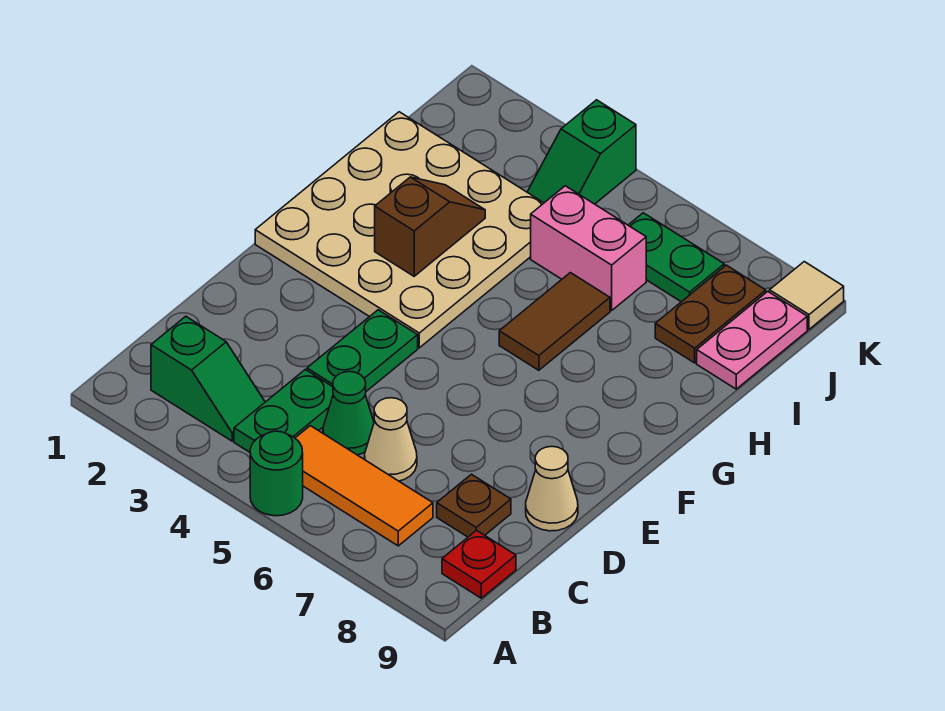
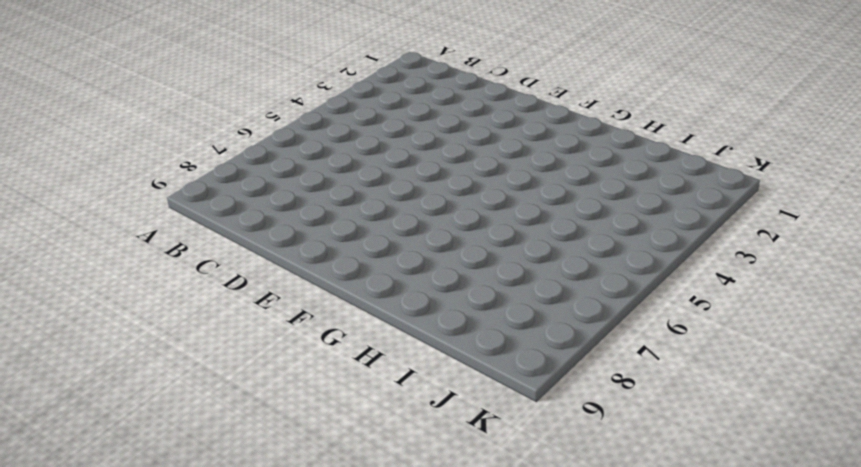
none -> green 1x1 round brick [250,431,303,516]
none -> green 1x2 slope [151,316,265,441]
none -> green 1x2 plate [234,370,333,452]

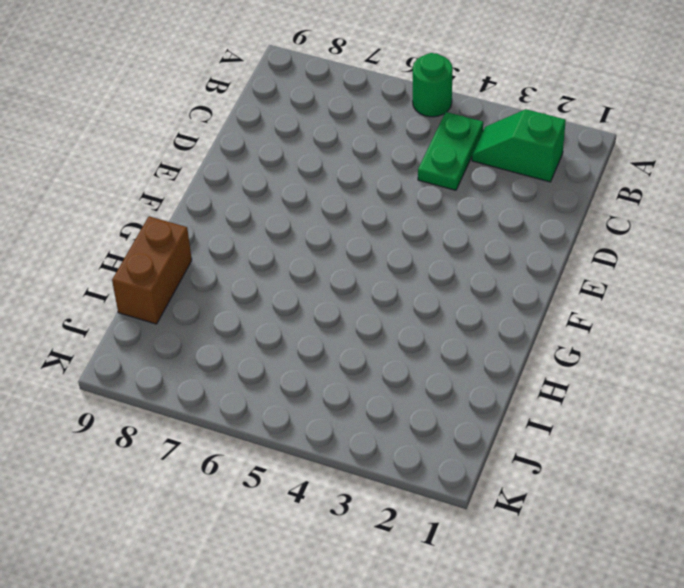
brown 1x2 brick [112,216,192,324] -> pink 1x2 plate [697,292,807,389]
none -> orange 1x3 tile [295,426,433,546]
none -> red 1x1 plate [442,530,516,598]
none -> green 1x1 cone [323,372,374,455]

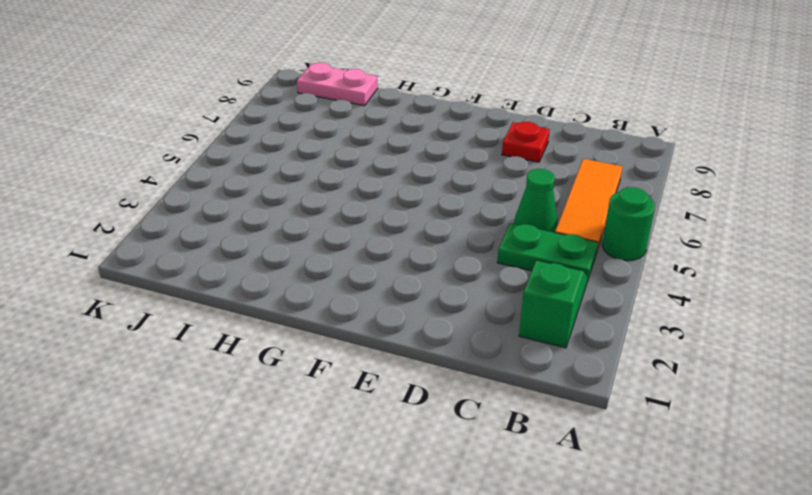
red 1x1 plate [502,122,550,162] -> red 1x1 plate moved to [442,530,516,598]
none -> tan 1x1 cone [365,398,417,481]
none -> brown 1x1 plate [437,474,511,537]
none -> green 1x2 plate [307,310,418,391]

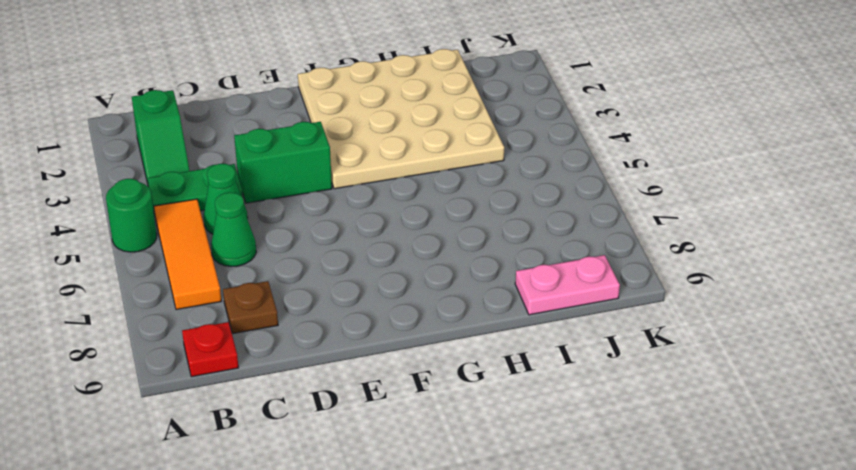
green 1x1 cone [211,192,256,267] -> tan 1x1 cone [365,398,417,481]
green 1x2 brick [234,122,332,203] -> green 1x2 plate [307,310,418,391]
none -> tan 1x1 cone [526,446,578,531]
none -> brown 1x2 tile [499,273,610,370]
none -> pink 1x2 brick [531,186,646,311]

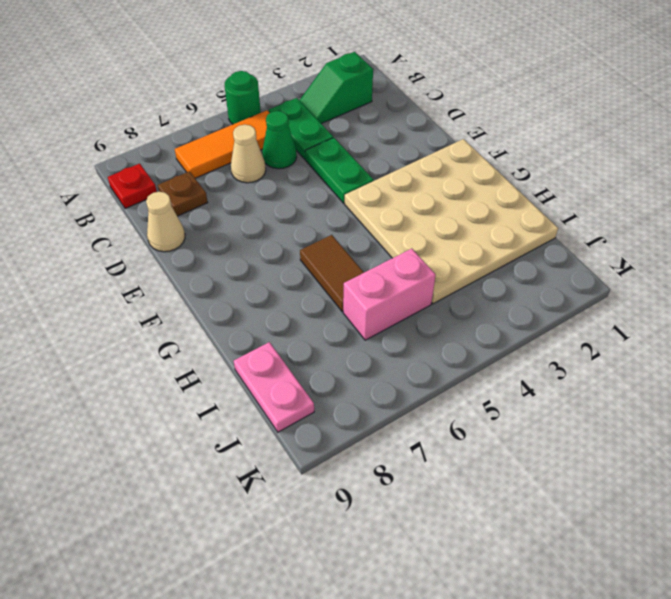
none -> brown 1x2 plate [655,265,766,363]
none -> green 1x2 slope [527,100,636,204]
none -> green 1x2 plate [628,213,724,302]

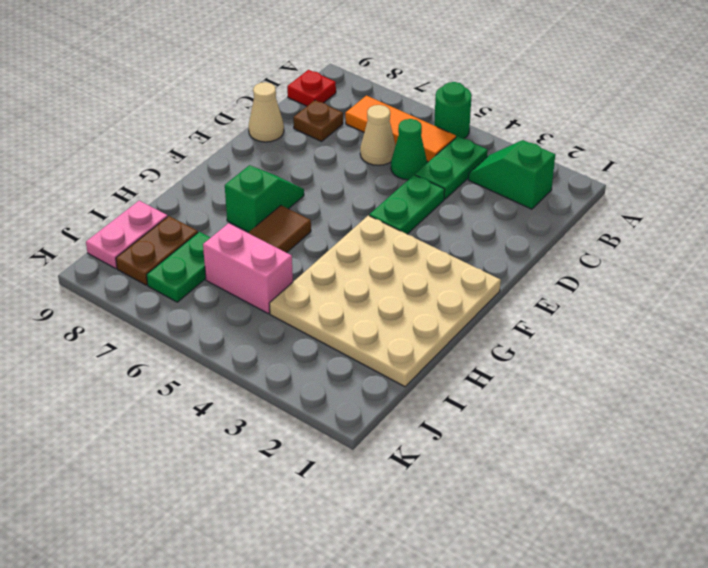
green 1x2 slope [225,165,304,232] -> green 1x2 slope moved to [527,100,636,204]
green 1x2 plate [147,232,211,302] -> green 1x2 plate turned to [628,213,724,302]
none -> tan 1x1 tile [770,262,844,329]
none -> brown 1x2 slope [375,177,485,276]

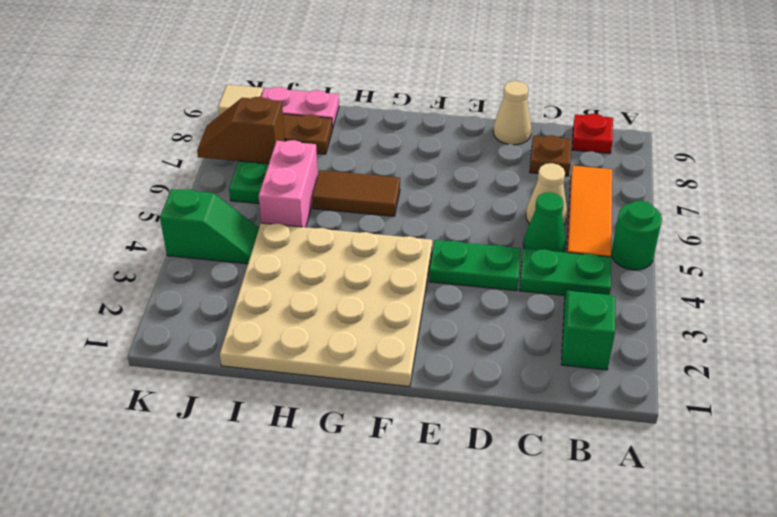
brown 1x2 slope [197,97,285,164] -> brown 1x2 slope moved to [375,177,485,276]

